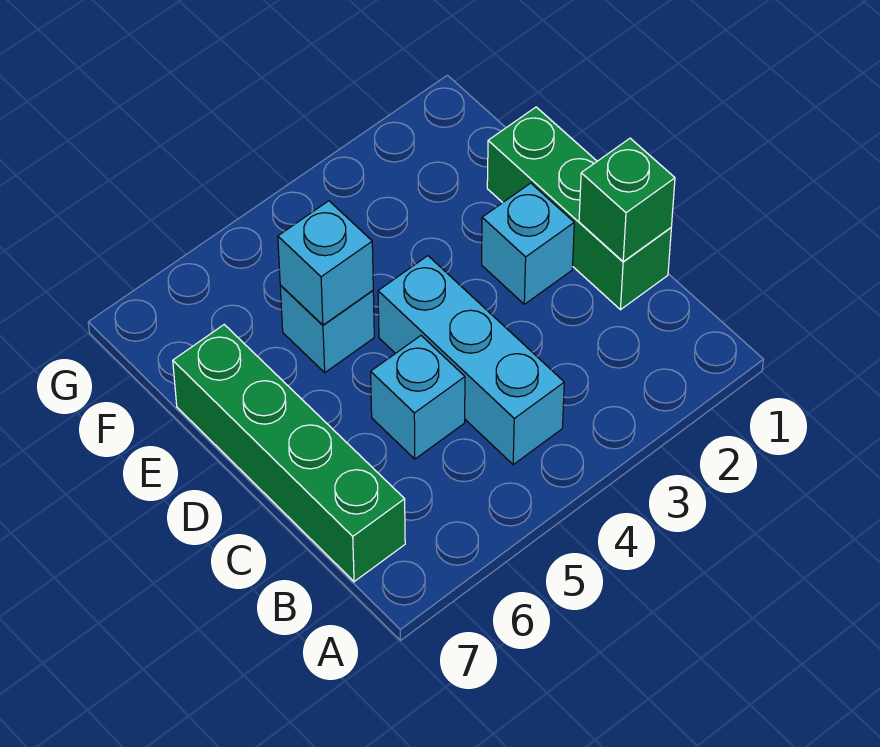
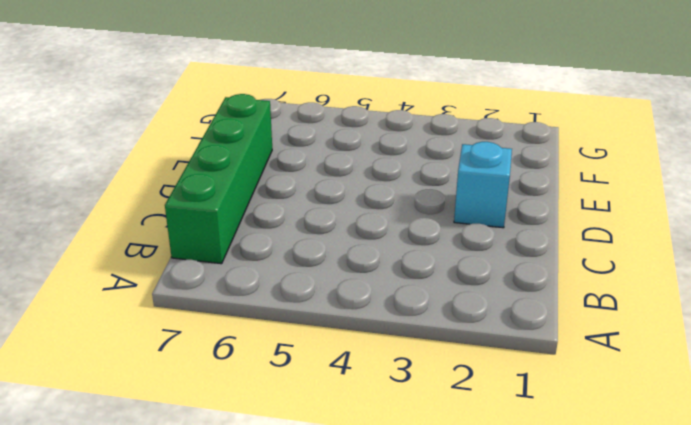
none -> cyan 1x3 brick [378,256,564,465]
none -> green 1x3 brick [487,107,671,310]

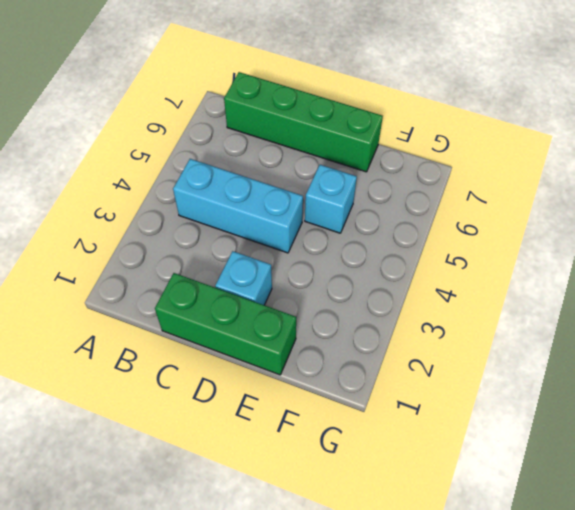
none -> cyan 1x1 brick [371,336,465,459]
none -> green 1x1 brick [579,138,675,262]

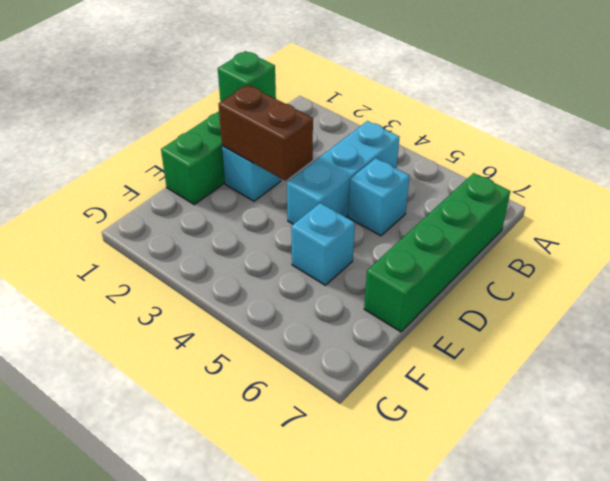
brown 1x2 brick [219,85,313,181] -> none
none -> cyan 1x1 brick [278,201,373,325]

